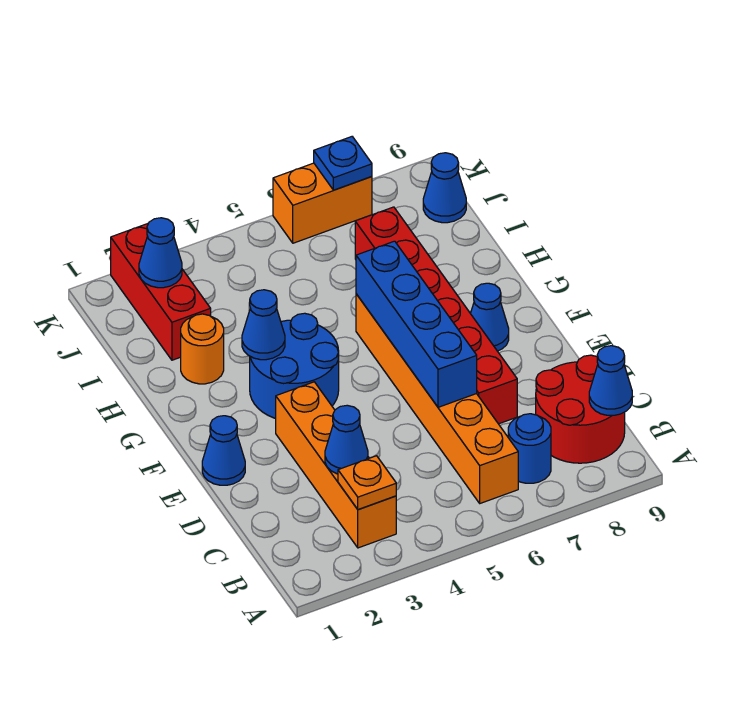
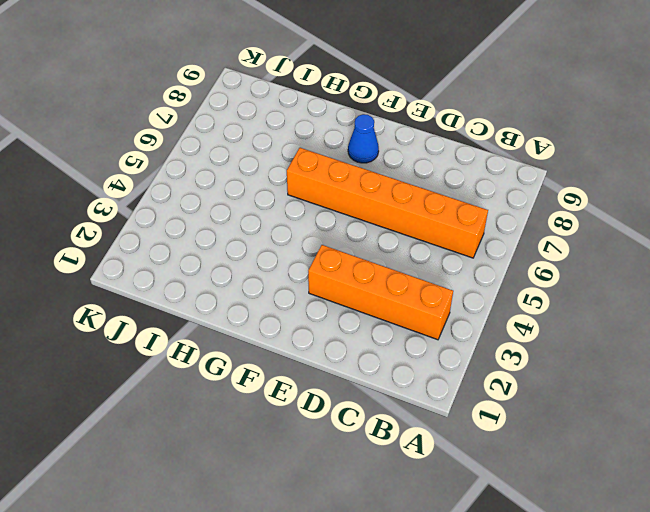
none -> blue 1x1 round brick [508,414,551,483]
none -> red 2x2 round brick [536,355,625,463]
none -> red 1x6 brick [355,207,517,424]

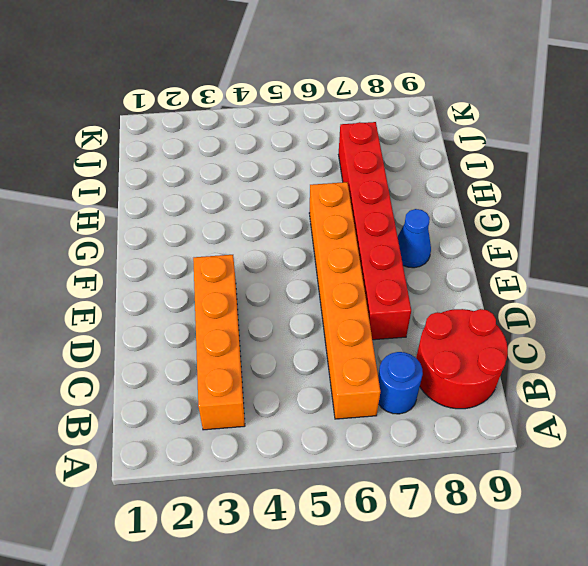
none -> blue 1x1 cone [202,416,245,485]
none -> blue 2x2 round brick [250,313,339,418]
none -> orange 1x1 round brick [181,314,224,384]

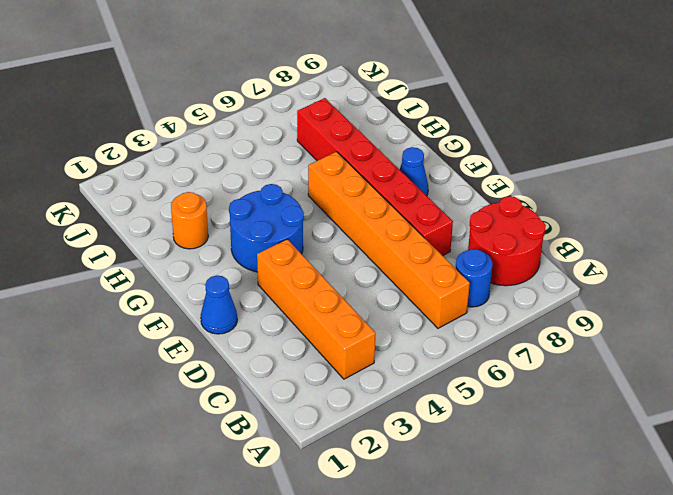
none -> red 1x3 brick [111,224,211,360]
none -> blue 1x1 cone [423,153,466,223]
none -> orange 1x2 brick [273,163,372,243]

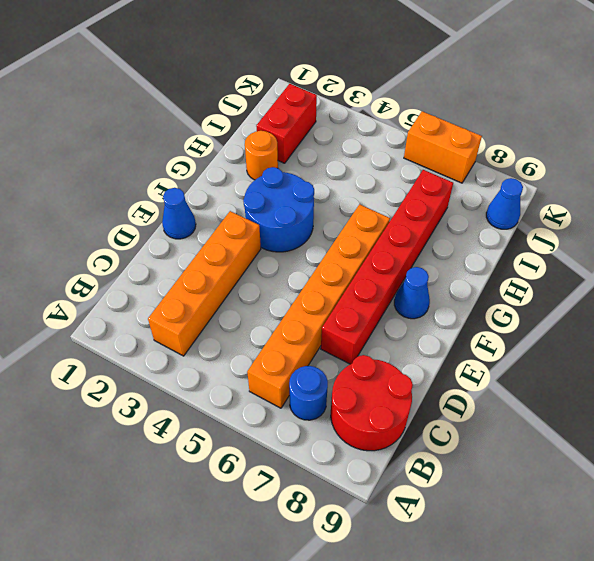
red 1x2 brick [256,84,317,163] -> red 1x3 brick [111,224,211,360]
none -> orange 1x1 plate [338,456,396,510]
none -> blue 1x1 cone [589,346,632,415]
none -> blue 1x1 cone [325,405,368,474]

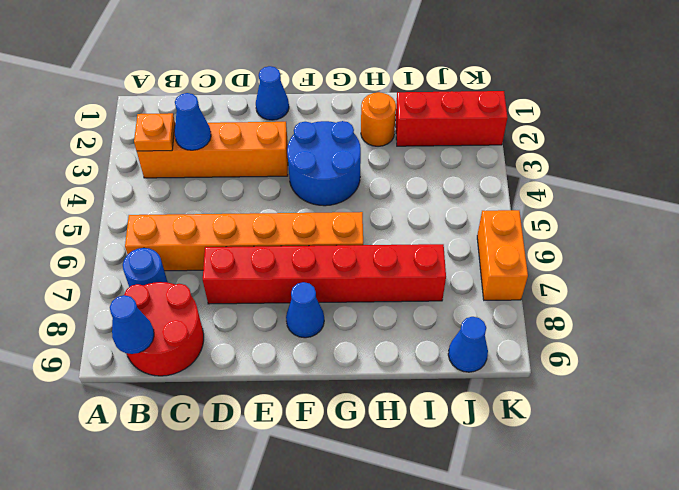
none -> blue 1x4 brick [356,241,477,407]
none -> blue 1x1 cone [242,290,285,360]
none -> blue 1x1 cone [139,218,182,288]

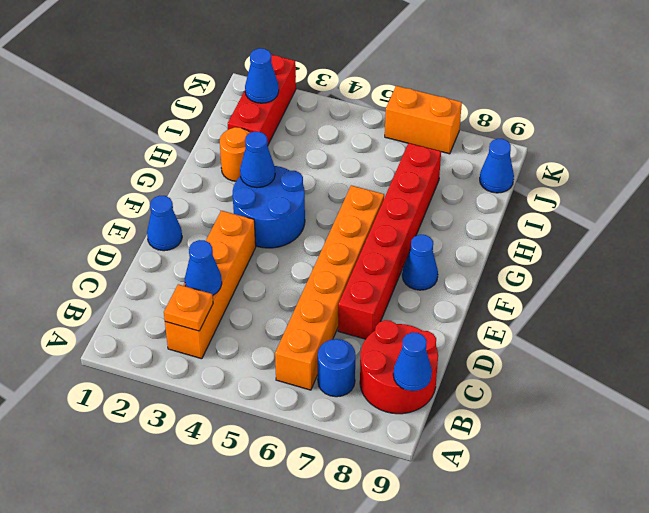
none -> blue 1x4 brick [356,241,477,407]
none -> blue 1x1 plate [314,137,372,190]

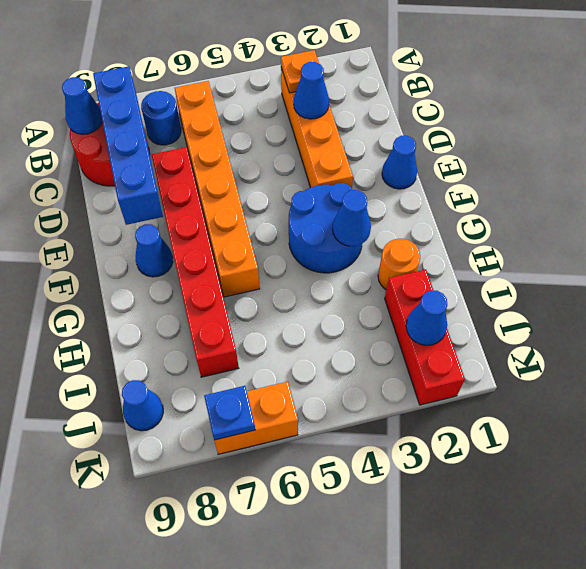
blue 1x4 brick [93,66,163,225] -> blue 1x4 brick moved to [356,241,477,407]

